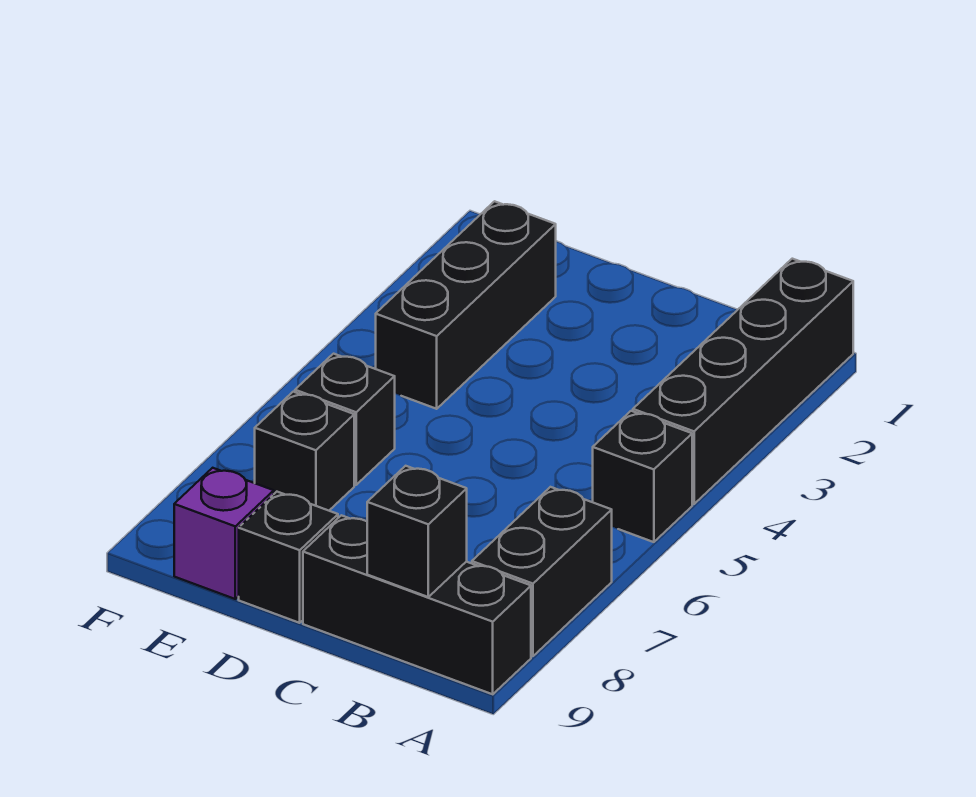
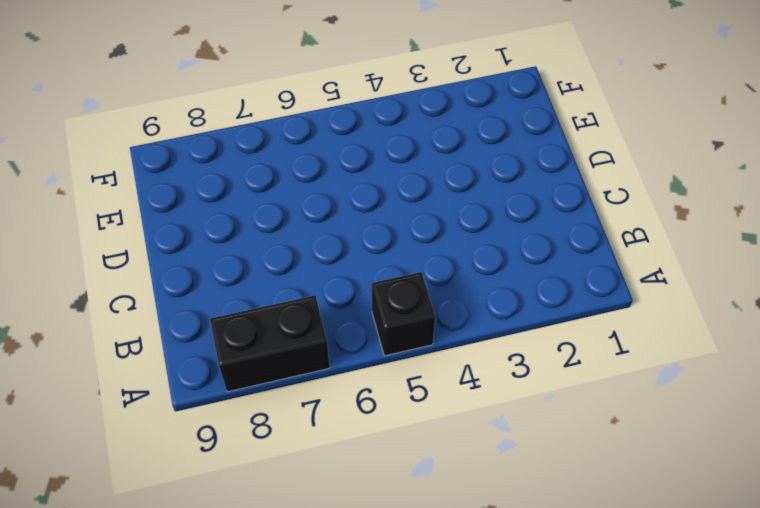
none -> black 1x4 brick [633,259,853,504]
none -> black 1x3 brick [303,515,531,694]

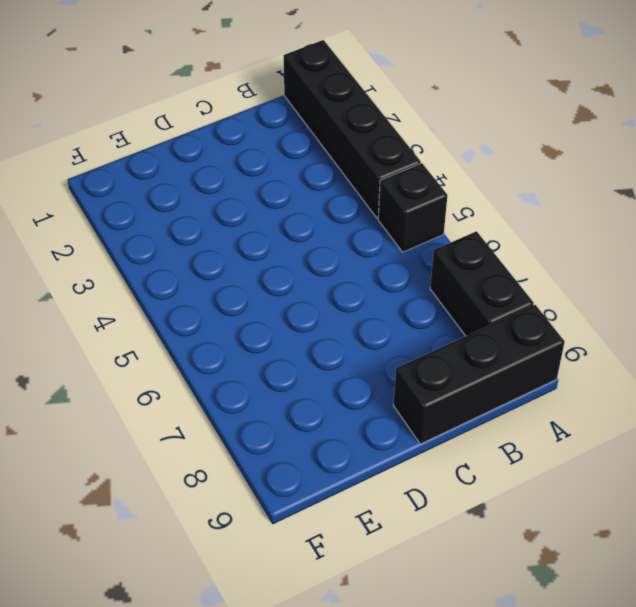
none -> black 1x1 brick [239,492,338,623]
none -> black 1x3 brick [376,201,556,409]

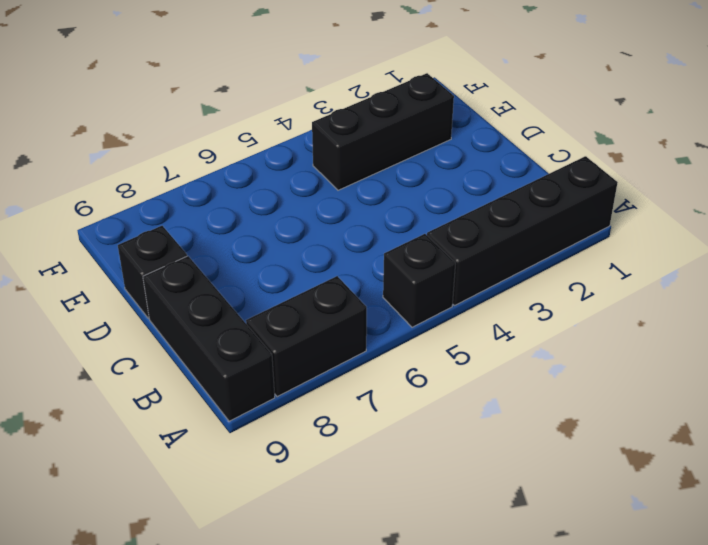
none -> black 1x1 brick [295,354,395,485]
none -> black 1x1 brick [255,392,354,511]

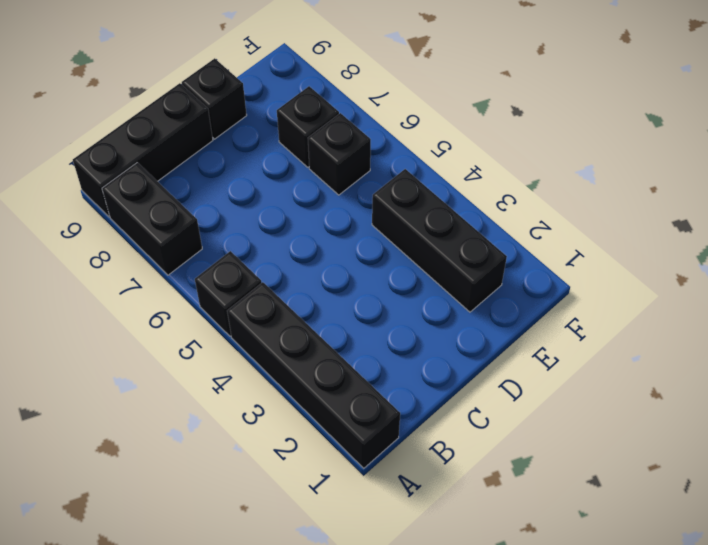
none -> purple 1x1 brick [174,468,274,599]
none -> black 1x1 brick [367,466,467,597]

